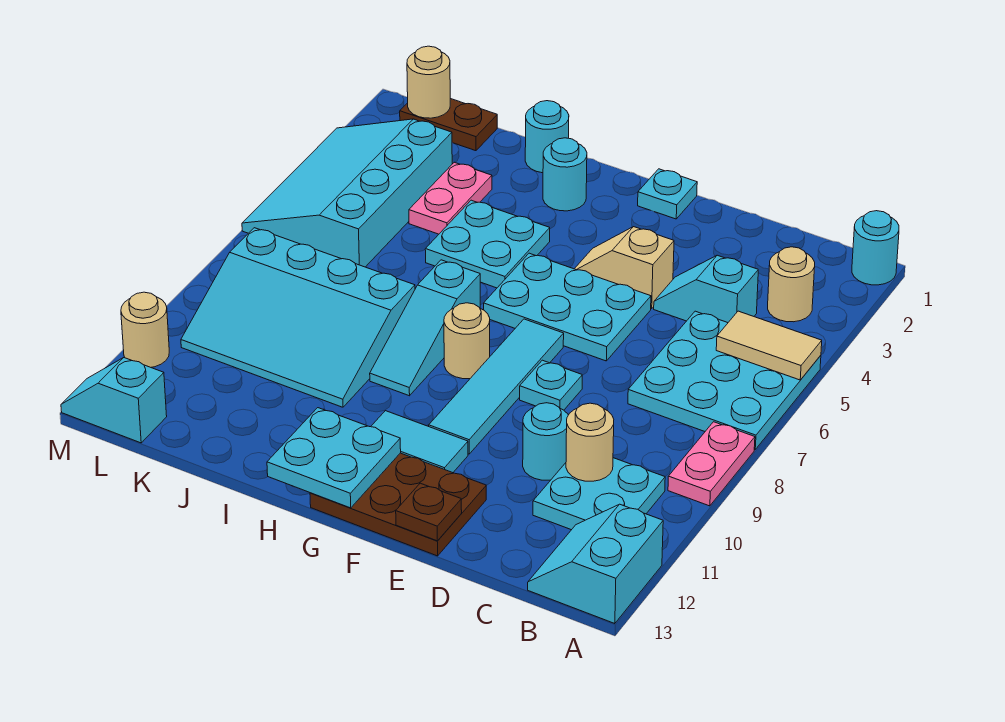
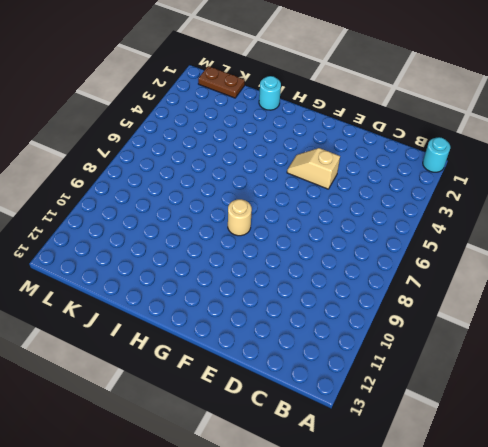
none -> cyan 3x3 plate [628,311,821,449]
none -> pink 1x2 plate [668,422,755,506]
none -> cyan 2x2 slope [528,504,663,624]
none -> tan 1x1 round brick [768,247,815,322]

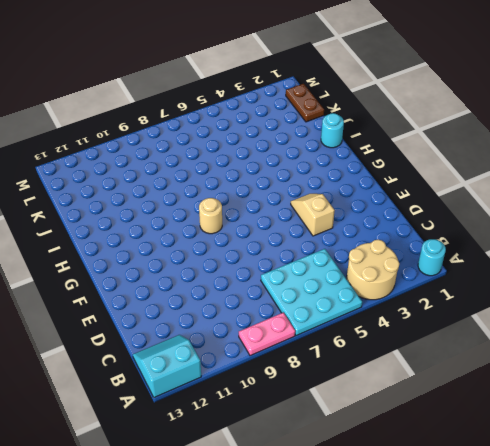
tan 2x2 round brick [347,240,399,300] -> tan 1x1 round brick [768,247,815,322]
none -> cyan 2x2 plate [533,458,665,530]
none -> cyan 1x2 slope [654,255,758,323]
none -> cyan 1x1 round brick [523,403,568,480]
none -> cyan 2x3 plate [484,253,651,361]

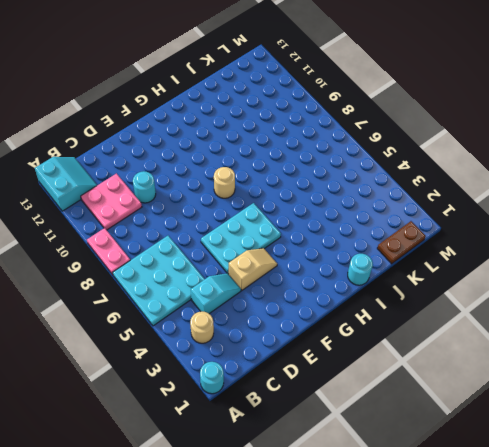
pink 2x2 plate [81,174,142,230] -> cyan 2x2 plate [533,458,665,530]
none -> cyan 1x1 plate [520,360,582,410]
none -> brown 2x3 plate [310,453,486,556]
none -> cyan 1x1 plate [638,169,697,219]
none -> cyan 1x4 tile [429,319,564,454]

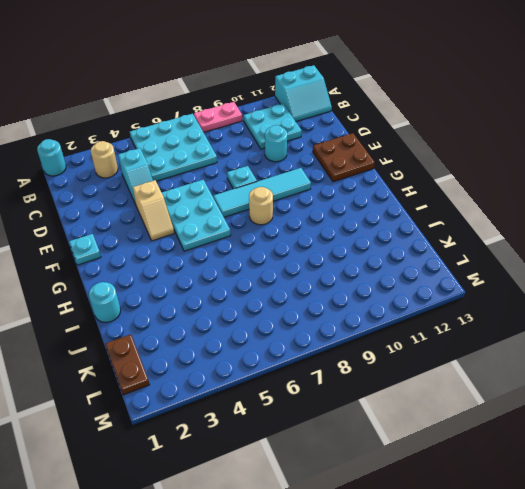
brown 2x2 plate [313,133,375,182] -> brown 2x3 plate [310,453,486,556]
none -> cyan 1x2 tile [371,411,468,473]
none -> cyan 1x1 round brick [543,138,587,211]
none -> cyan 2x2 plate [425,200,550,288]
none -> cyan 1x3 slope [370,260,480,396]

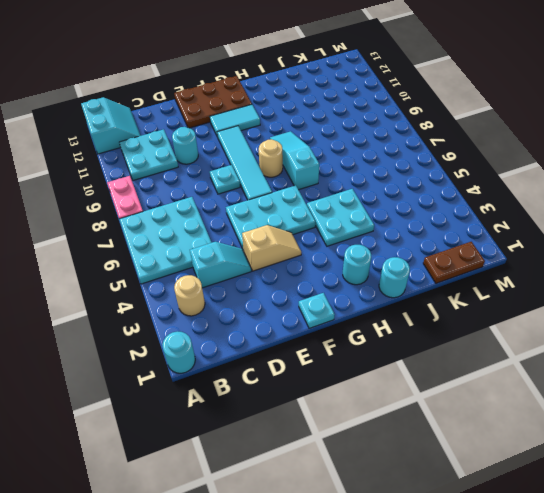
none -> cyan 3x4 slope [181,228,415,407]
none -> pink 1x2 plate [409,162,492,234]
none -> cyan 3x4 slope [242,119,452,267]
none -> cyan 1x2 slope [61,358,167,443]

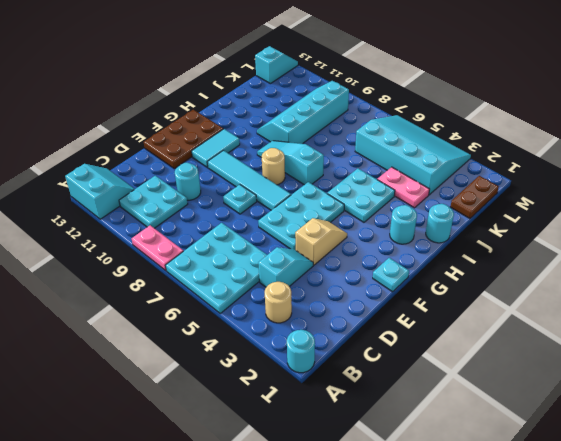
cyan 2x4 slope [257,81,349,144] -> cyan 3x4 slope [181,228,415,407]
none -> tan 1x1 round brick [121,292,169,367]
none -> tan 1x2 tile [716,311,822,380]
none -> tan 1x1 round brick [566,403,614,481]
none -> brown 1x1 plate [396,483,462,541]

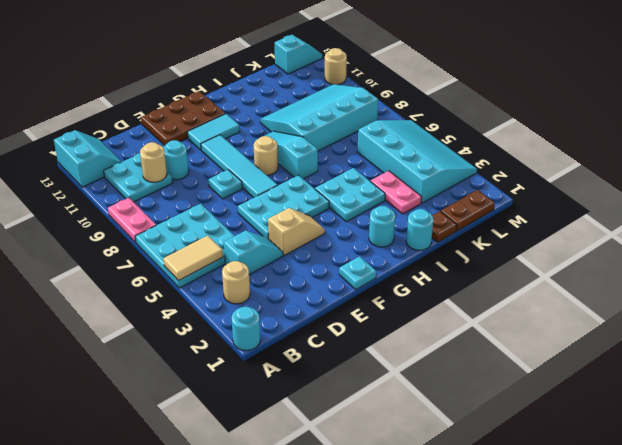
brown 1x1 plate [432,211,457,242] -> brown 1x1 plate moved to [396,483,462,541]
none -> cyan 2x2 plate [267,408,401,508]
none -> tan 1x1 round brick [407,46,450,118]

